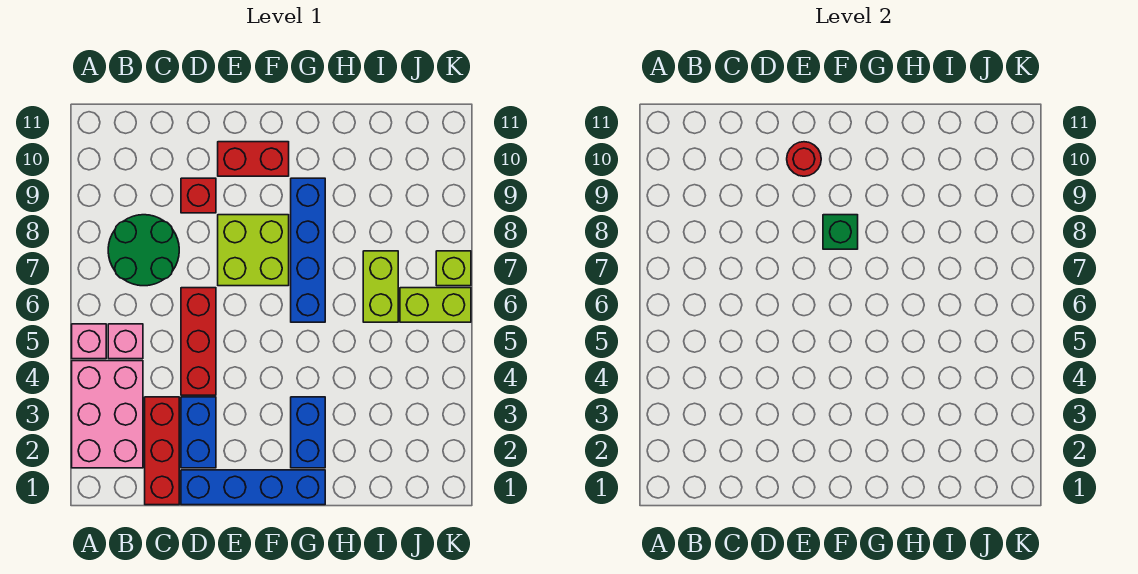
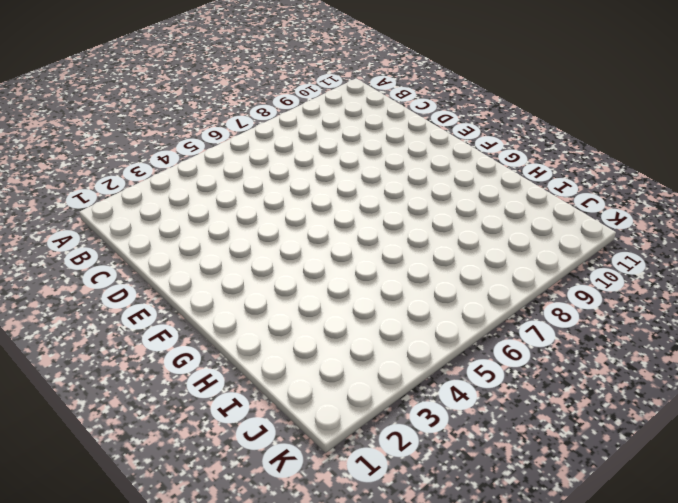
none -> pink 2x3 brick [72,361,143,468]
none -> pink 1x1 brick [72,324,106,359]
none -> pink 1x1 brick [108,324,143,359]

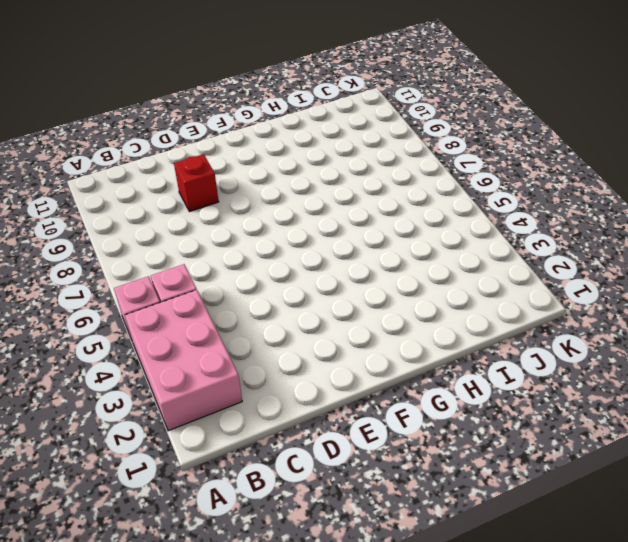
none -> green 2x2 round brick [108,215,179,286]
none -> red 1x3 brick [145,397,179,505]
none -> blue 1x4 brick [181,470,325,505]

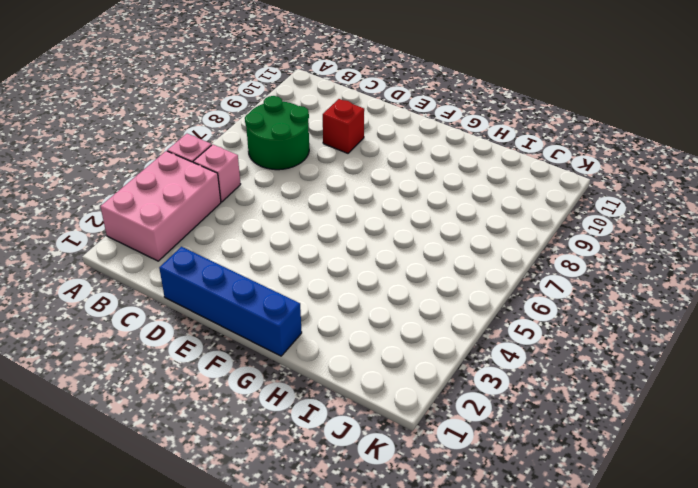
none -> red 1x3 brick [145,397,179,505]
none -> blue 1x2 brick [181,397,216,468]
none -> red 1x3 brick [181,288,216,395]

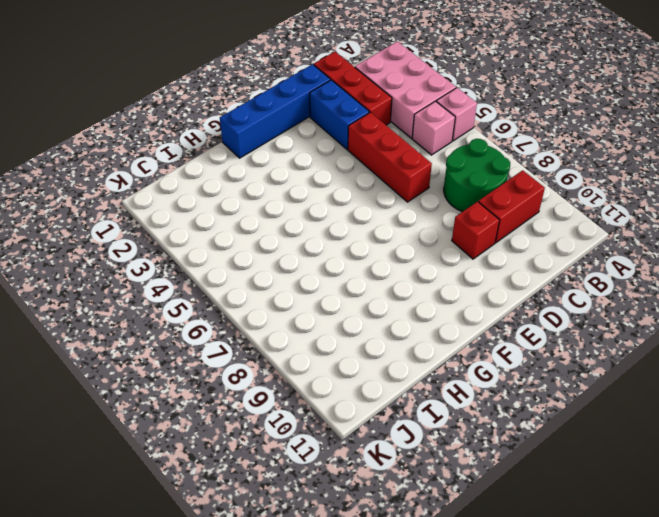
red 1x2 brick [478,170,545,243] -> red 1x2 brick moved to [218,142,289,176]
none -> lime 2x2 brick [218,215,289,286]
none -> blue 1x2 brick [291,397,325,468]
none -> blue 1x4 brick [291,178,325,322]

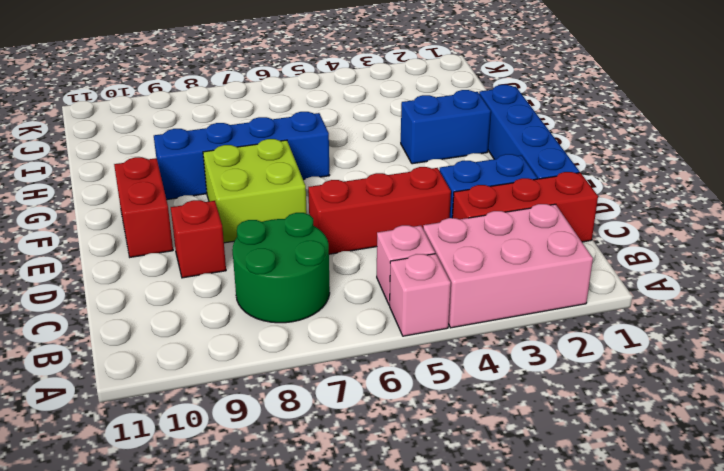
none -> lime 1x2 brick [363,251,398,322]
none -> lime 1x2 brick [400,288,471,322]
none -> lime 1x1 brick [436,251,471,286]

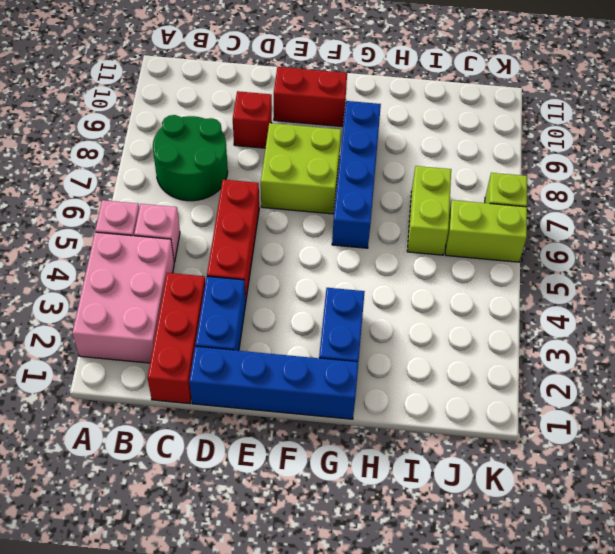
none -> red 1x1 round brick [787,142,821,176]
none -> green 1x1 brick [823,215,858,249]

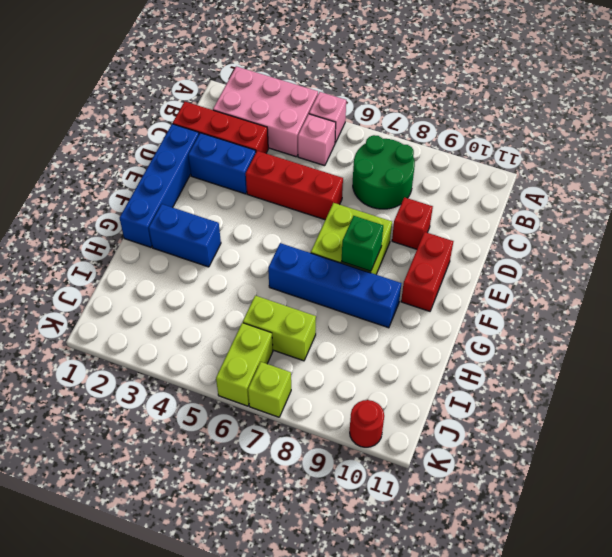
red 1x1 round brick [350,400,384,447] -> red 1x1 round brick moved to [787,142,821,176]

